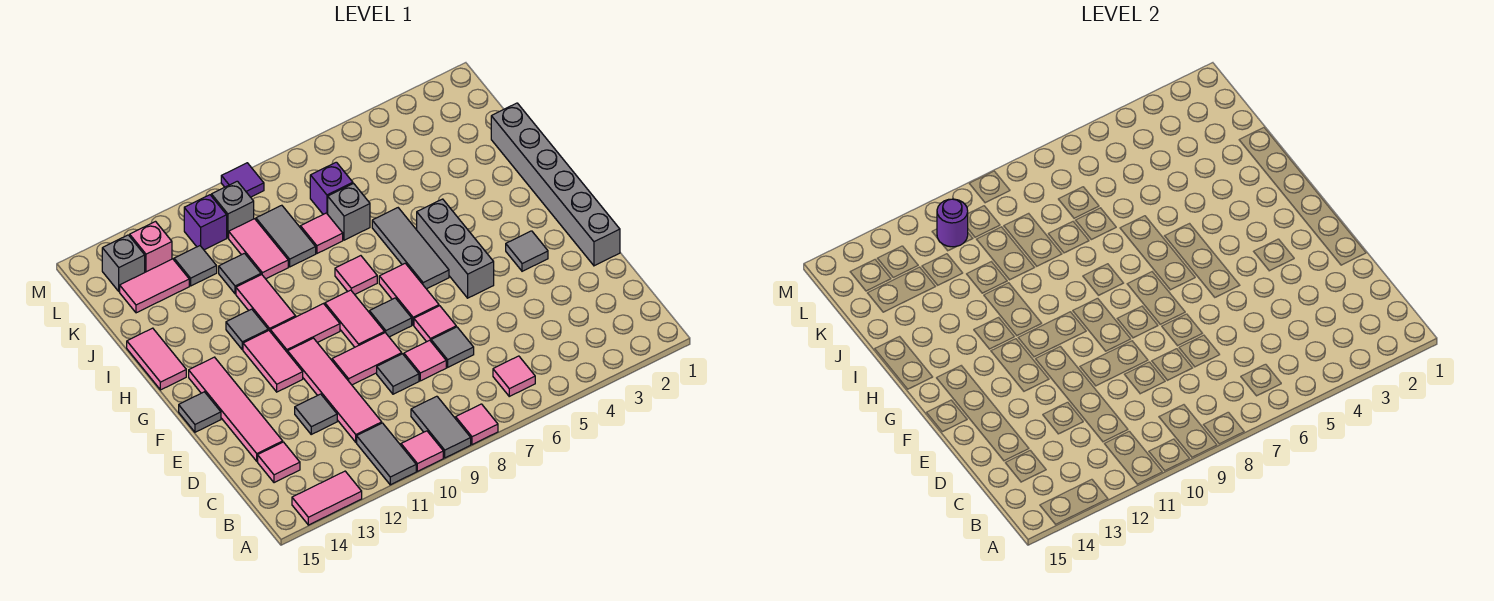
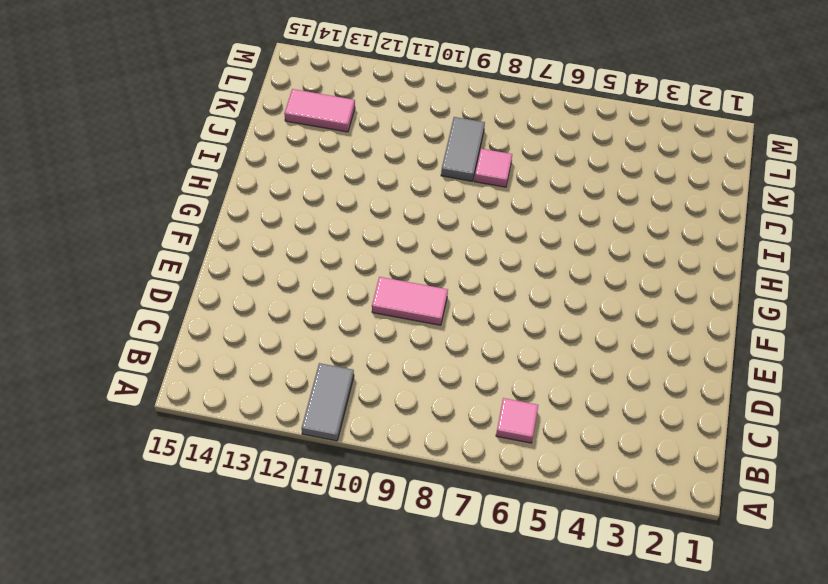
none -> pink 1x1 tile [456,404,498,445]
none -> grey 1x2 tile [411,396,471,458]
none -> pink 1x1 tile [401,431,443,471]
none -> pink 1x2 tile [292,471,362,525]

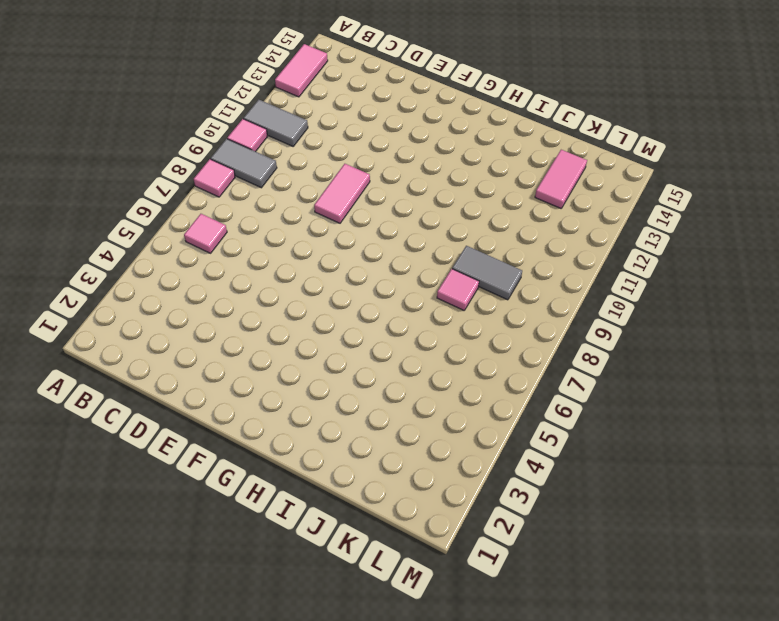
none -> pink 1x4 tile [288,338,382,442]
none -> pink 1x1 tile [258,442,300,483]
none -> grey 1x1 tile [431,327,474,367]
none -> pink 1x1 tile [404,340,446,381]

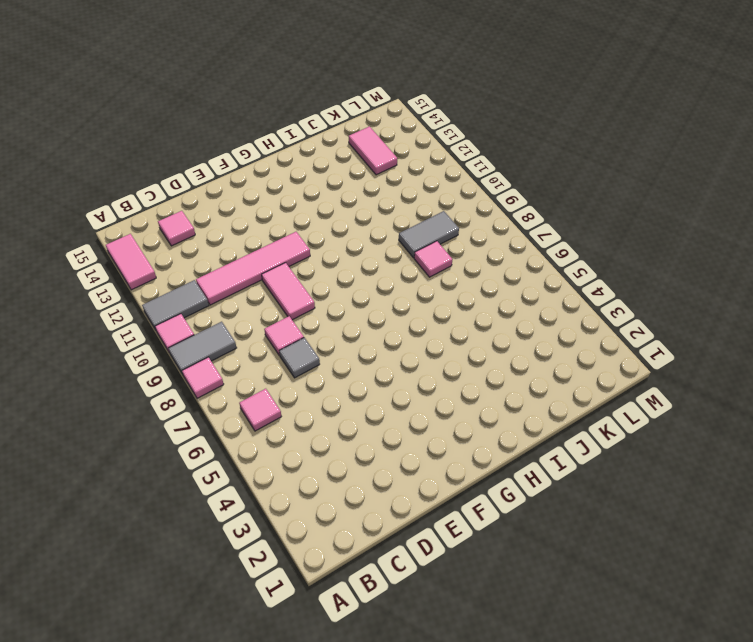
none -> grey 1x1 tile [377,354,419,394]
none -> grey 1x1 tile [295,394,337,434]
none -> pink 1x4 tile [189,357,283,461]
none -> grey 1x6 brick [491,103,620,266]

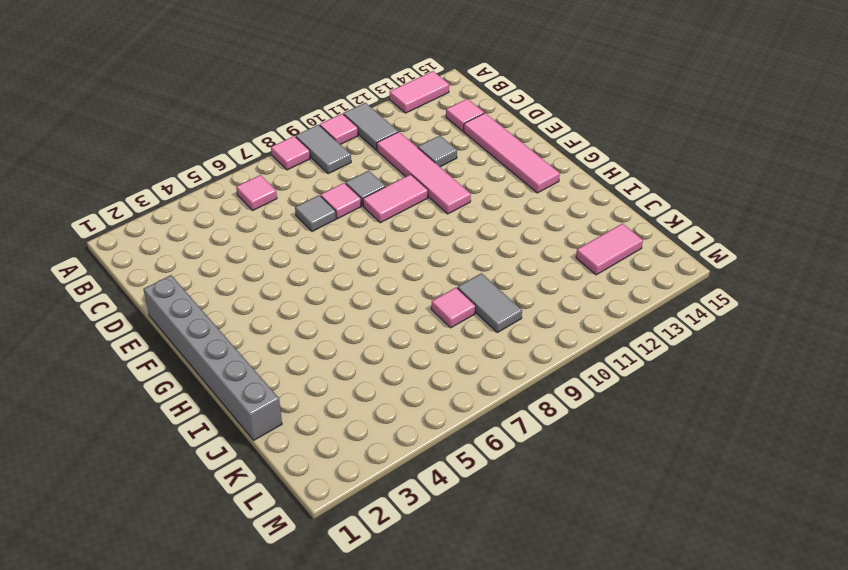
none -> pink 1x1 tile [414,306,456,342]
none -> grey 1x1 tile [506,231,548,271]
none -> grey 1x3 brick [417,199,494,298]
none -> pink 1x2 tile [379,263,439,325]

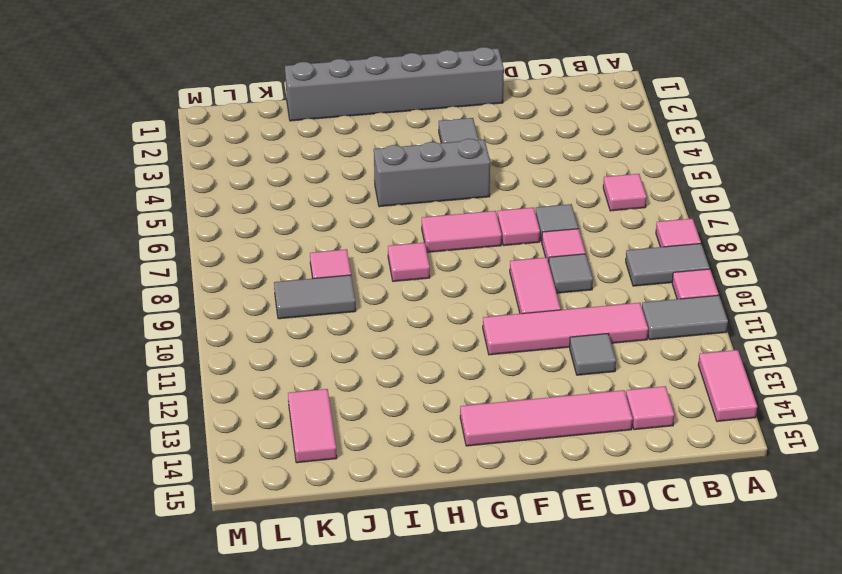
none -> grey 1x1 tile [369,298,412,337]
none -> pink 1x2 tile [325,290,385,347]
none -> pink 1x2 tile [243,330,303,392]
none -> grey 1x1 tile [179,392,221,432]

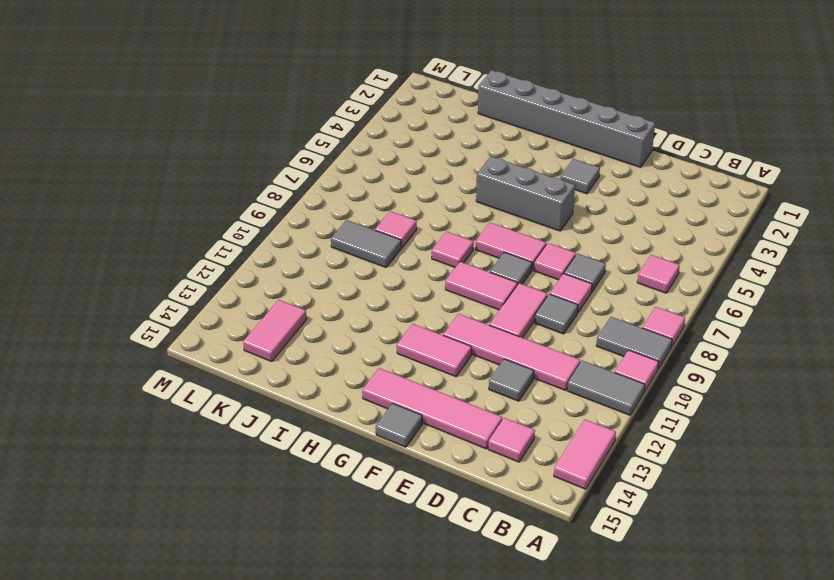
none -> grey 1x3 tile [372,208,449,289]
none -> pink 1x2 tile [270,304,340,353]
none -> pink 1x2 tile [236,275,296,331]
none -> grey 1x1 tile [226,309,268,350]

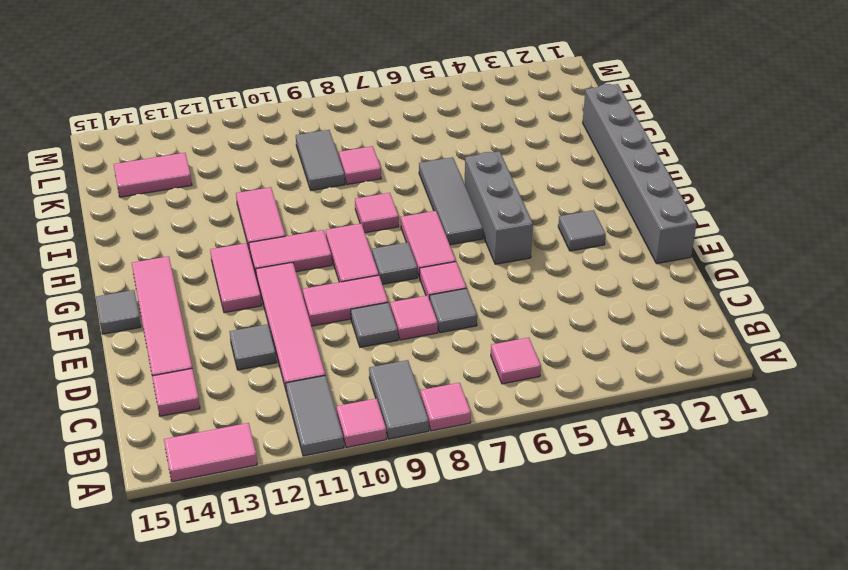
none -> grey 1x1 tile [226,309,268,350]
none -> pink 1x2 tile [127,328,186,390]
none -> grey 1x1 brick [328,184,370,240]
none -> pink 1x2 tile [229,219,288,279]

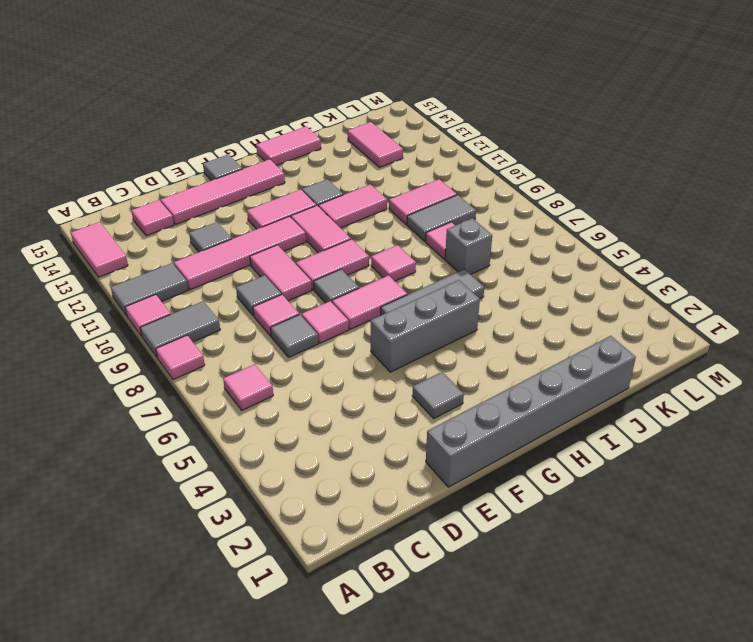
none -> grey 1x1 tile [219,253,261,294]
none -> purple 1x1 brick [310,162,353,214]
none -> grey 1x1 tile [174,246,217,286]
none -> grey 1x1 brick [211,181,254,238]

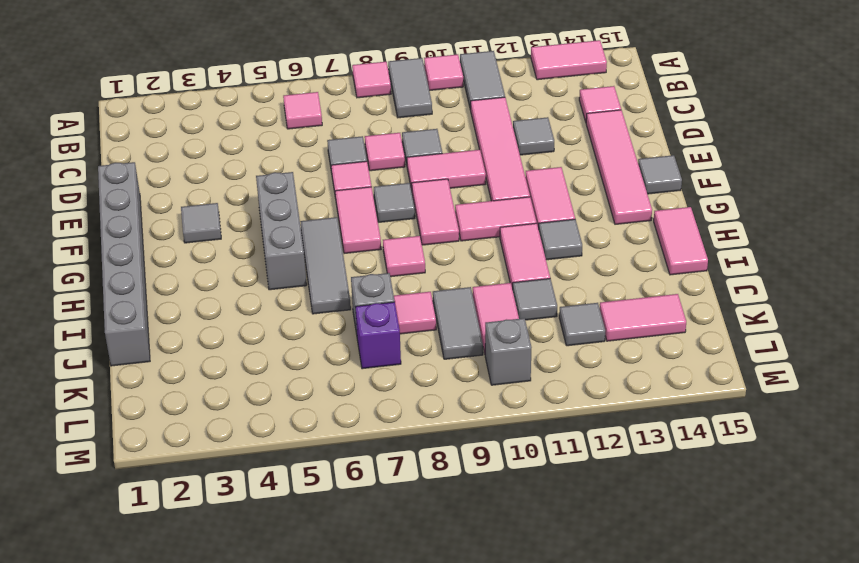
none -> purple 1x1 brick [184,195,227,250]
none -> pink 1x1 brick [130,222,172,272]
none -> grey 1x1 brick [102,235,145,291]
none -> purple 1x1 tile [221,163,264,197]

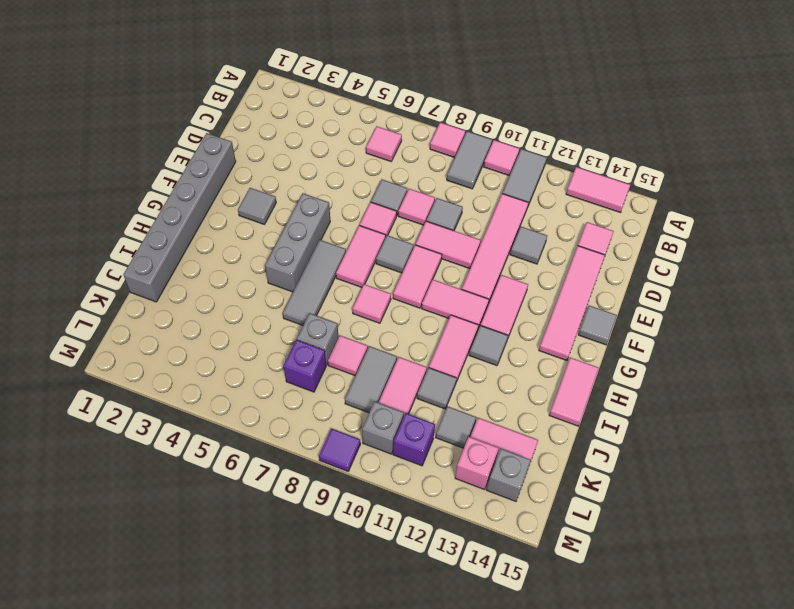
none -> purple 1x1 round brick [937,199,968,247]

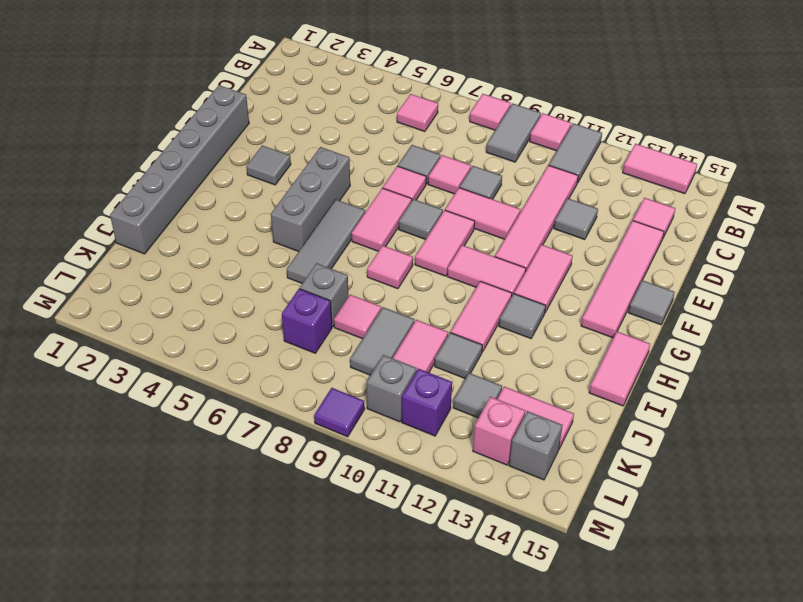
none -> purple 1x1 round brick [937,199,968,247]

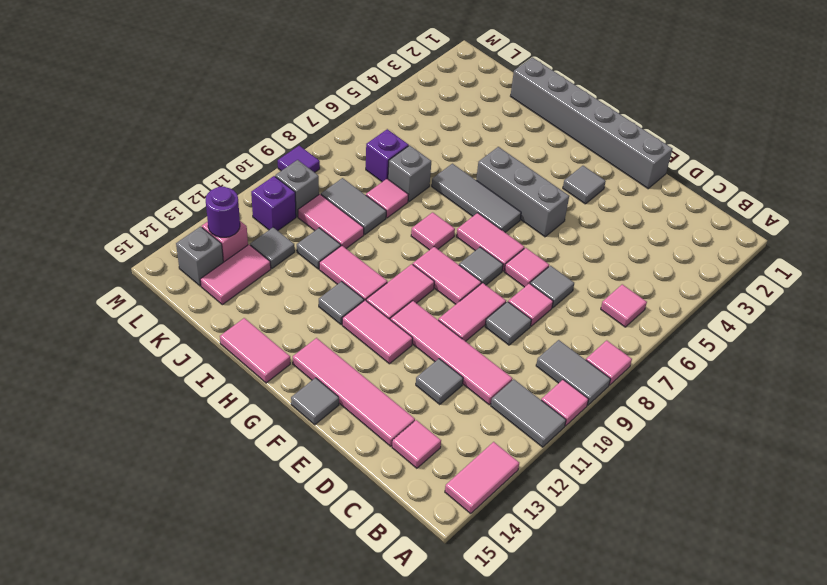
purple 1x1 round brick [206,187,240,237] -> purple 1x1 round brick moved to [937,199,968,247]

